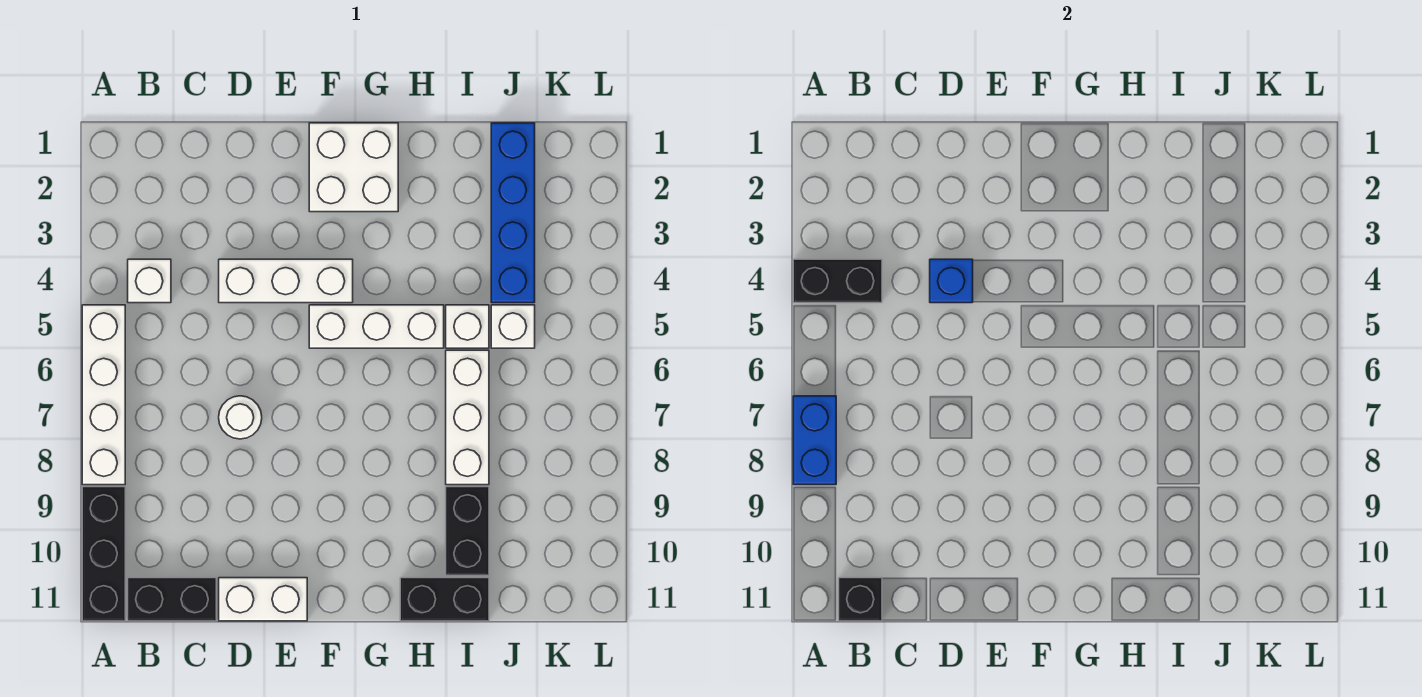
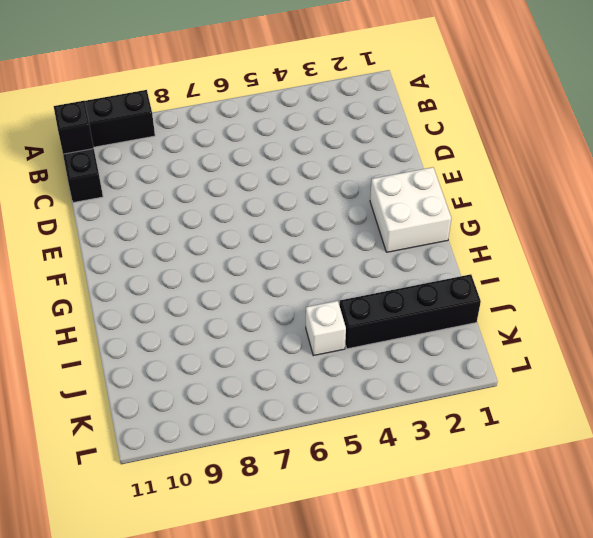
black 1x4 brick [339,274,481,349] -> blue 1x4 brick [491,123,535,303]
none -> white 1x4 brick [82,305,125,485]
none -> white 1x1 brick [128,259,171,303]
none -> white 1x3 brick [219,259,353,303]

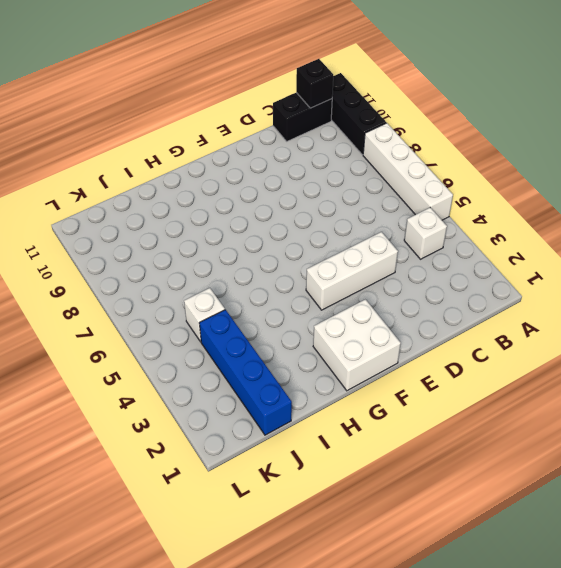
none -> white 1x1 round brick [219,396,262,439]
none -> white 1x2 brick [219,578,307,621]
none -> white 1x3 brick [309,305,444,348]

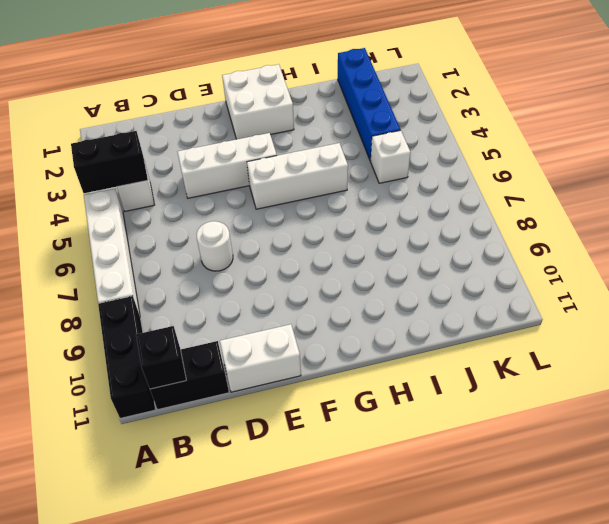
none -> black 1x2 brick [400,578,489,621]
none -> white 1x1 brick [446,305,489,348]
none -> white 1x3 brick [446,350,489,485]

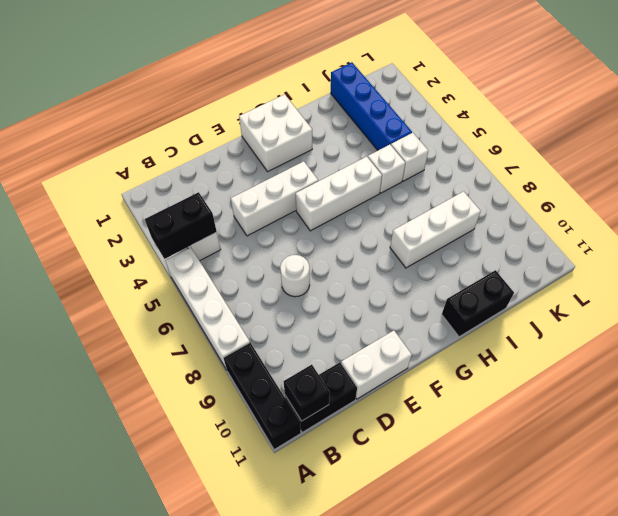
white 1x3 brick [390,191,481,268] -> white 1x3 brick turned to [446,350,489,485]
none -> black 1x2 brick [446,487,489,575]
none -> blue 1x2 brick [793,396,836,485]
none -> blue 1x1 brick [930,259,973,303]

